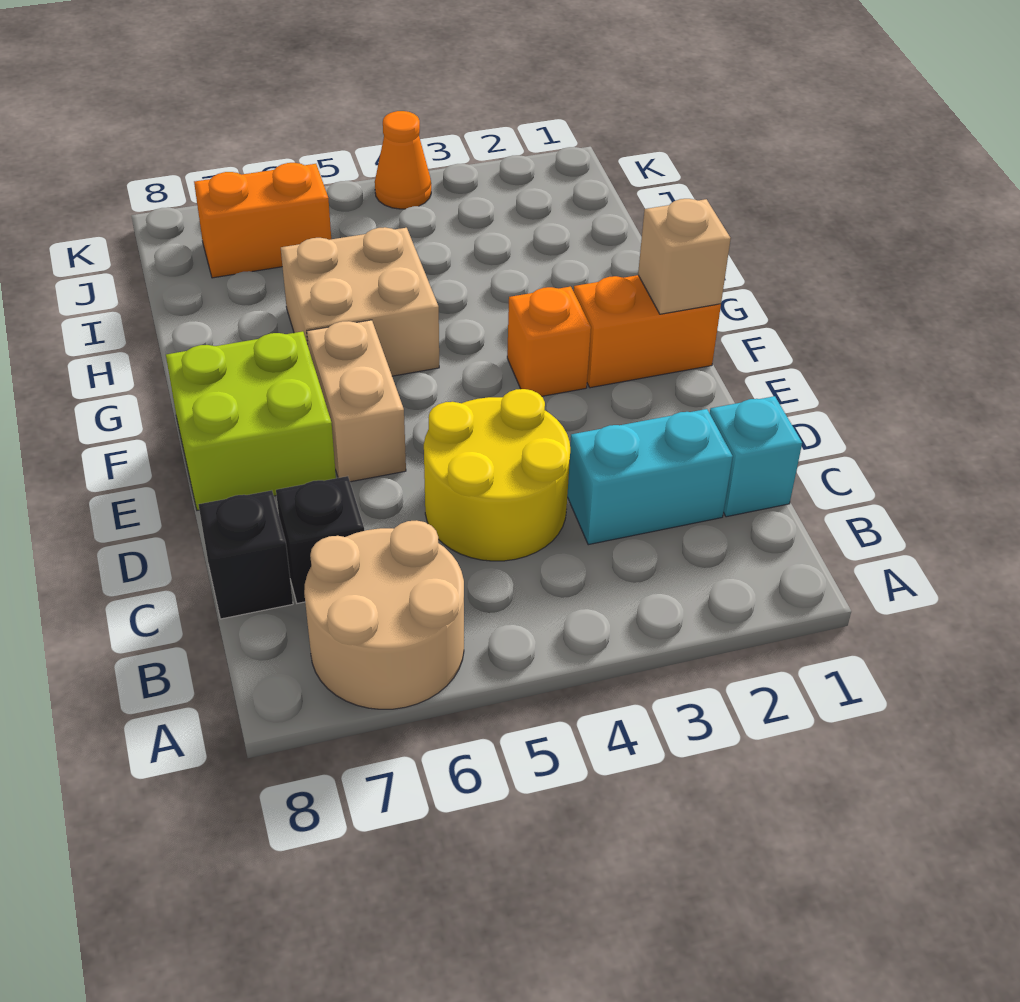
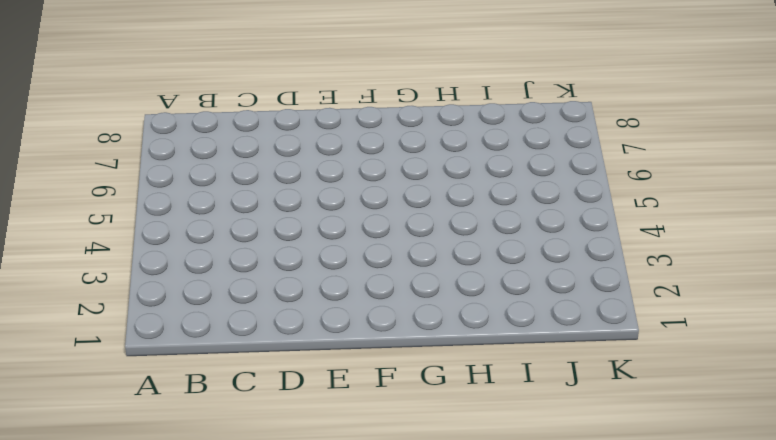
none -> tan 2x2 round brick [304,520,464,709]
none -> cyan 1x1 brick [710,396,802,517]
none -> cyan 1x2 brick [567,409,733,545]

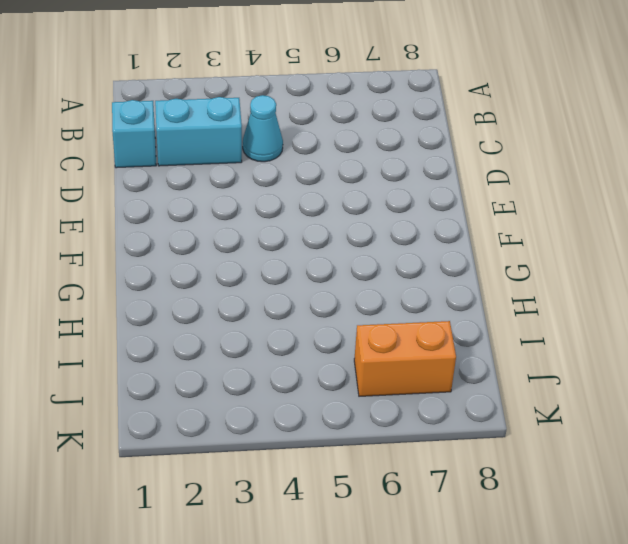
cyan 1x1 cone [243,95,283,162] -> yellow 2x2 round brick [424,389,570,561]
none -> tan 2x2 round brick [304,520,464,709]
none -> black 1x1 brick [276,476,364,603]
none -> black 1x1 brick [198,490,293,619]

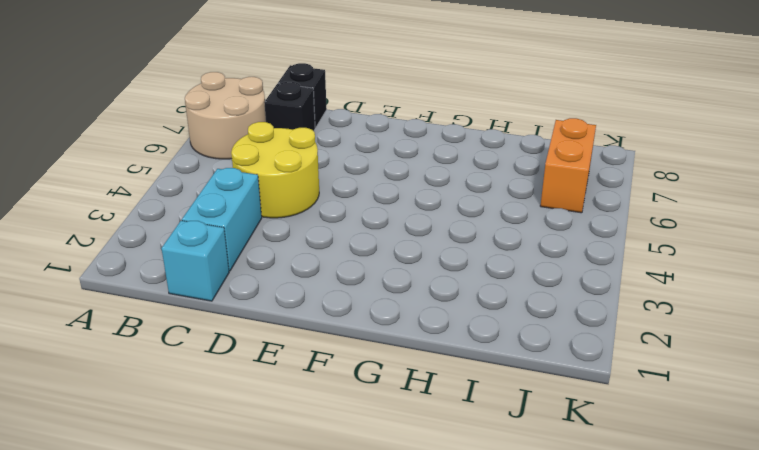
none -> tan 1x2 brick [307,320,406,482]
none -> lime 2x2 brick [166,331,336,510]
none -> orange 1x2 brick [574,275,721,388]

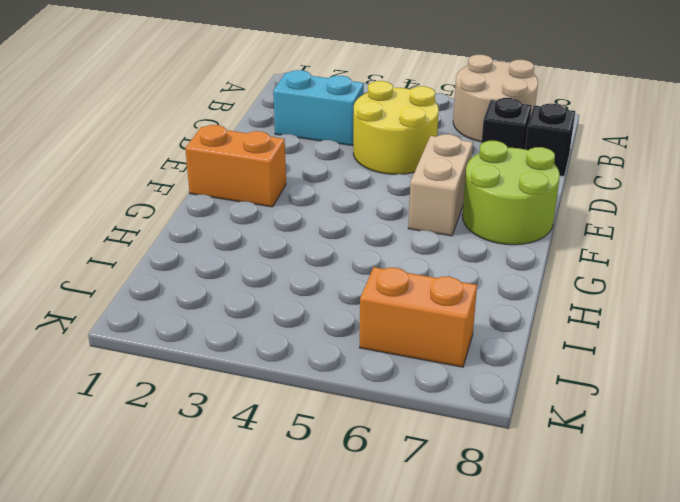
lime 2x2 round brick [462,141,560,245] -> lime 2x2 brick [166,331,336,510]
none -> cyan 1x1 brick [710,396,802,517]
none -> orange 1x1 brick [507,287,591,396]
none -> tan 2x2 brick [281,227,439,376]

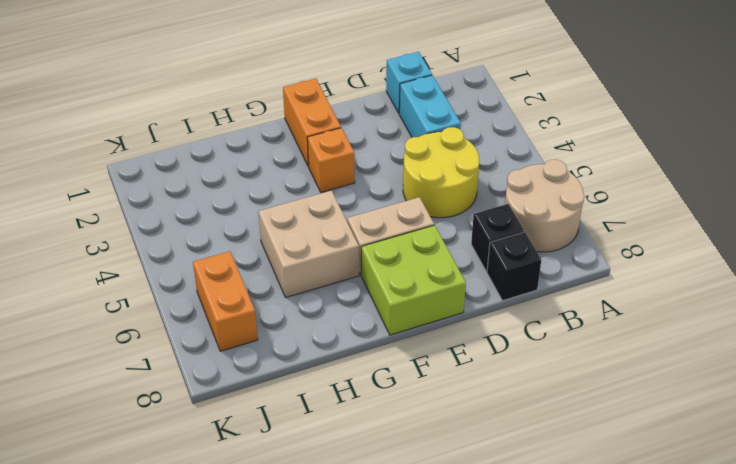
none -> orange 1x1 cone [375,111,431,209]
none -> tan 1x1 brick [638,199,731,314]

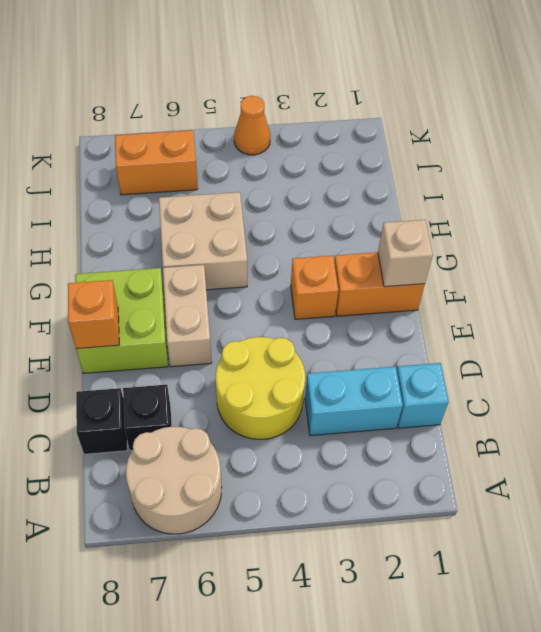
orange 1x1 brick [68,280,119,349] -> none

